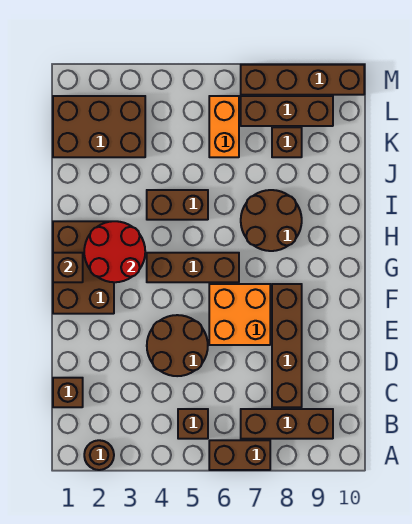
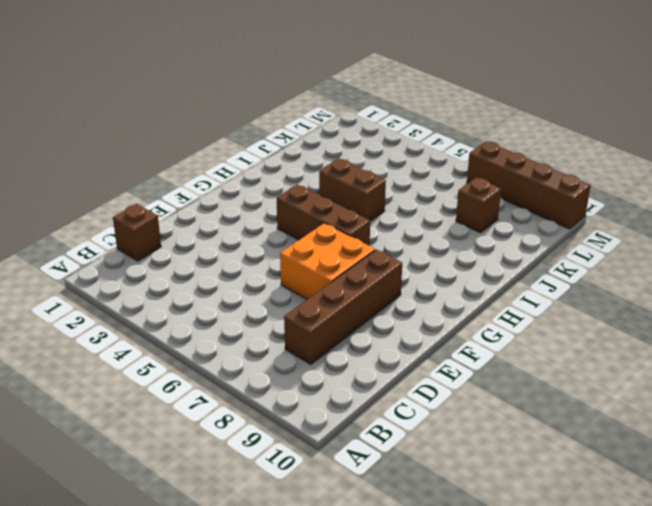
none -> brown 1x1 round brick [84,440,114,470]
none -> brown 1x2 brick [209,440,270,470]
none -> brown 1x1 brick [178,409,208,439]

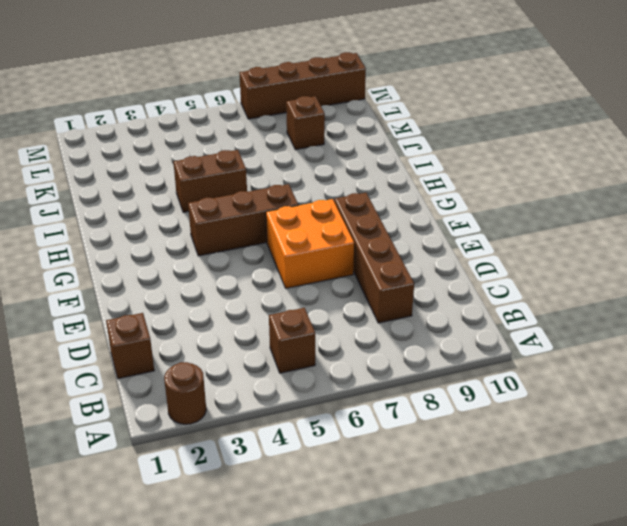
none -> brown 1x2 brick [209,440,270,470]
none -> brown 1x3 brick [241,409,333,439]
none -> brown 2x2 round brick [147,315,208,376]

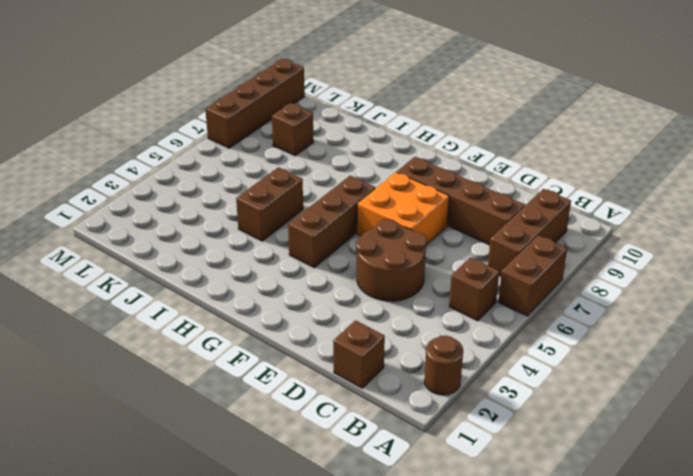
none -> brown 2x3 brick [53,221,114,314]
none -> brown 2x2 round brick [241,190,302,251]
none -> brown 2x3 brick [53,96,145,157]

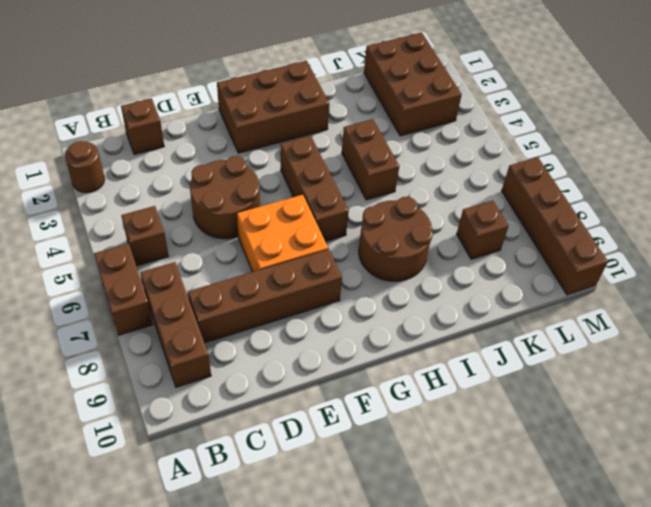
none -> orange 1x2 brick [209,96,239,157]
none -> brown 1x3 brick [241,96,333,126]
none -> brown 1x1 brick [53,253,83,282]

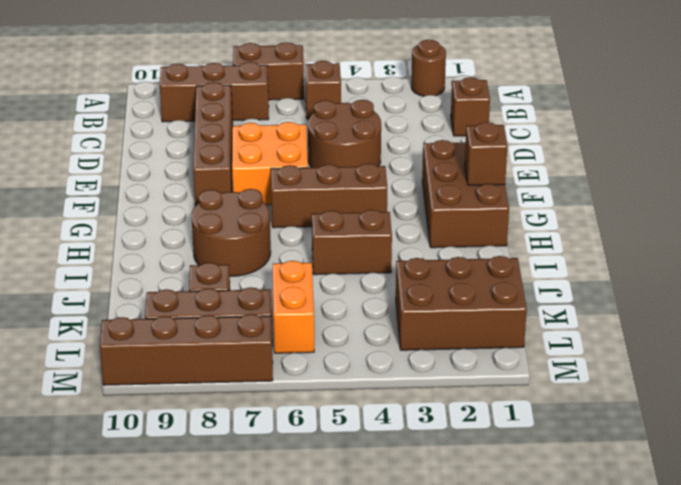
none -> red 2x2 round brick [84,221,145,282]

